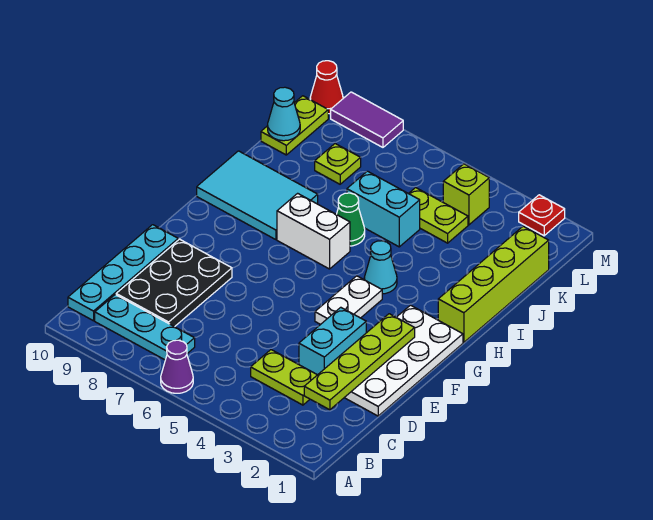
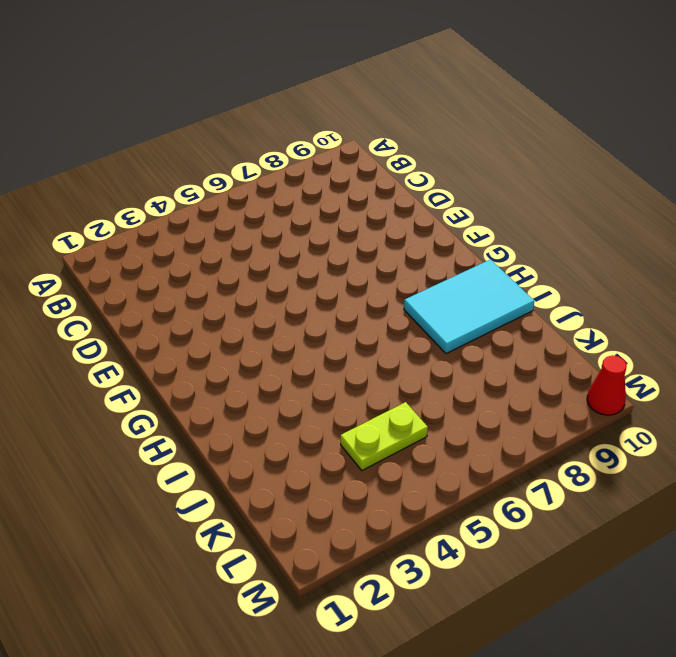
none -> purple 1x1 cone [161,340,193,393]
none -> cyan 1x3 plate [95,295,195,360]
none -> cyan 1x4 plate [68,225,178,321]

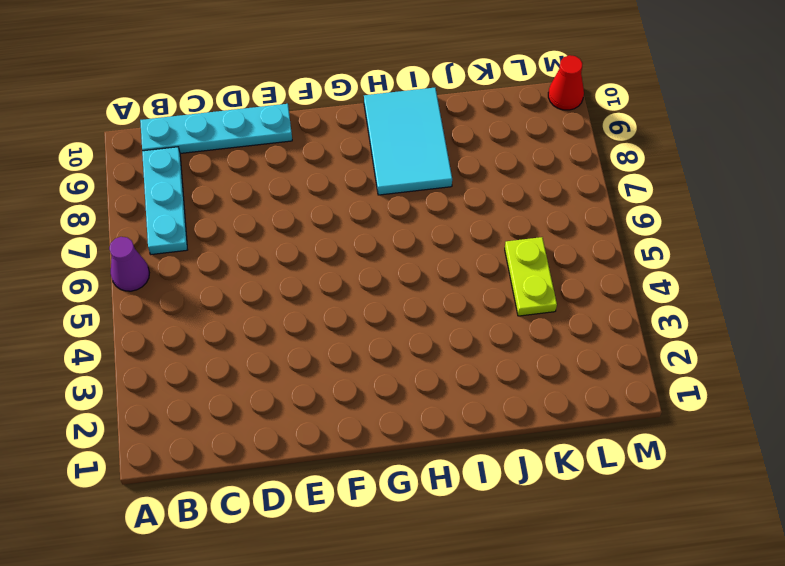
none -> lime 1x2 plate [251,350,317,405]
none -> black 2x3 plate [116,239,232,327]
none -> white 2x4 plate [344,305,463,416]

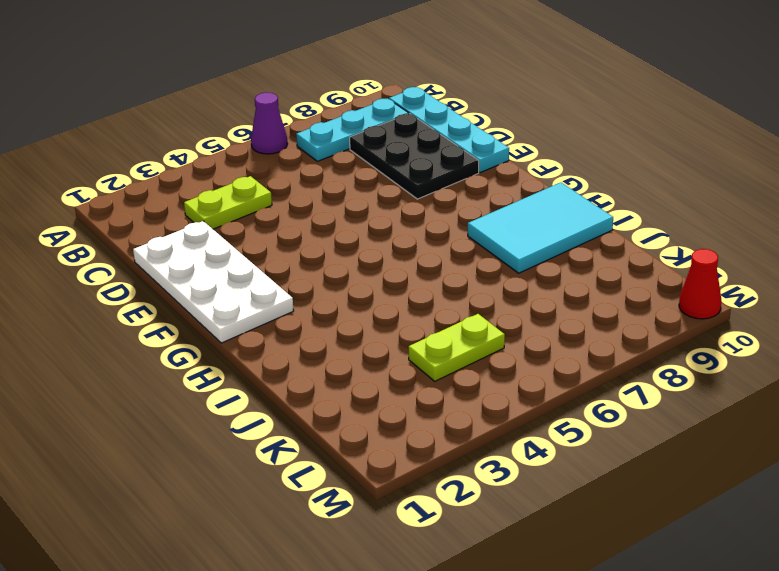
none -> cyan 1x2 brick [299,307,366,375]
none -> white 1x2 plate [315,276,382,324]
none -> lime 1x4 brick [438,226,549,342]

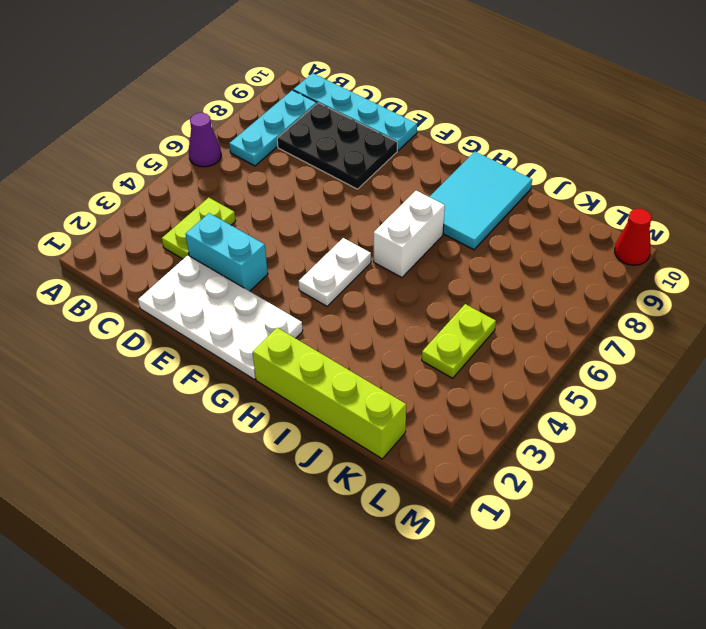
white 1x2 plate [299,238,371,306] -> white 1x2 plate turned to [315,276,382,324]
none -> cyan 1x1 cone [364,241,397,294]
none -> green 1x1 cone [337,193,365,246]
none -> cyan 1x2 brick [347,171,420,247]

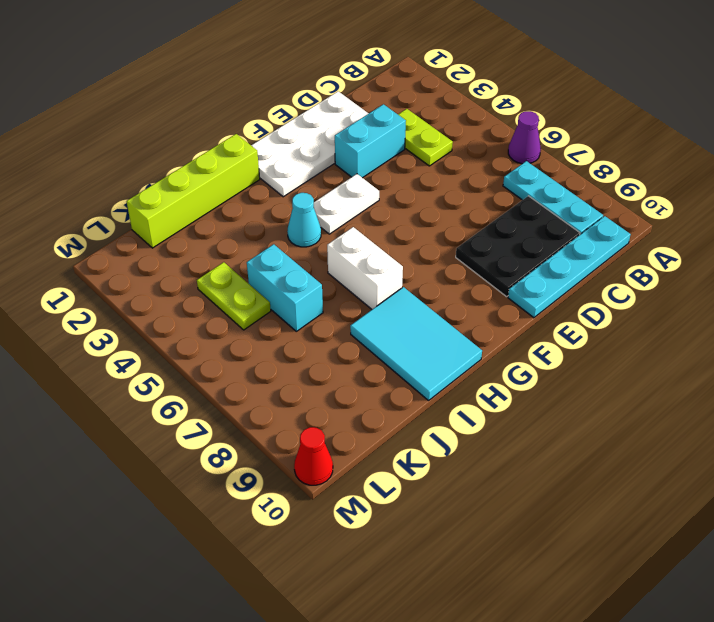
none -> green 1x1 cone [337,193,365,246]
none -> lime 1x1 plate [315,144,361,184]
none -> lime 1x2 plate [261,96,328,155]

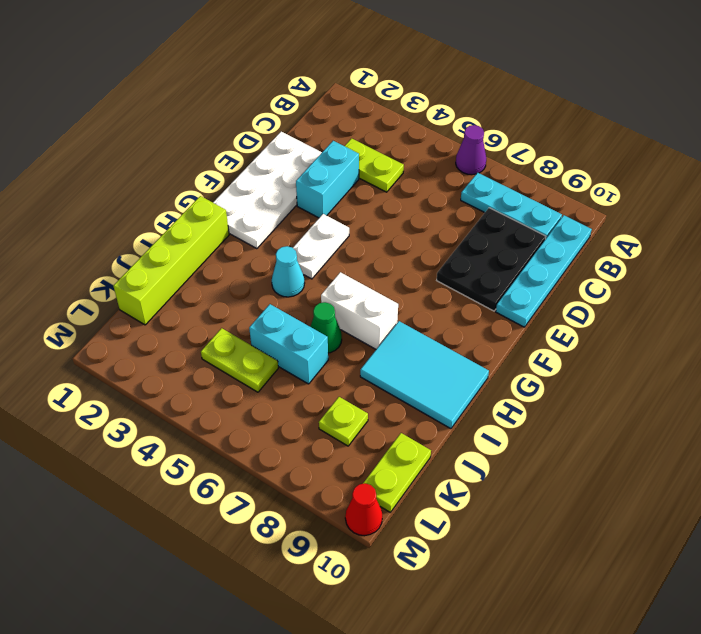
none -> lime 1x1 brick [443,164,489,225]
none -> red 1x1 plate [519,195,565,236]
none -> purple 1x2 tile [331,92,403,147]

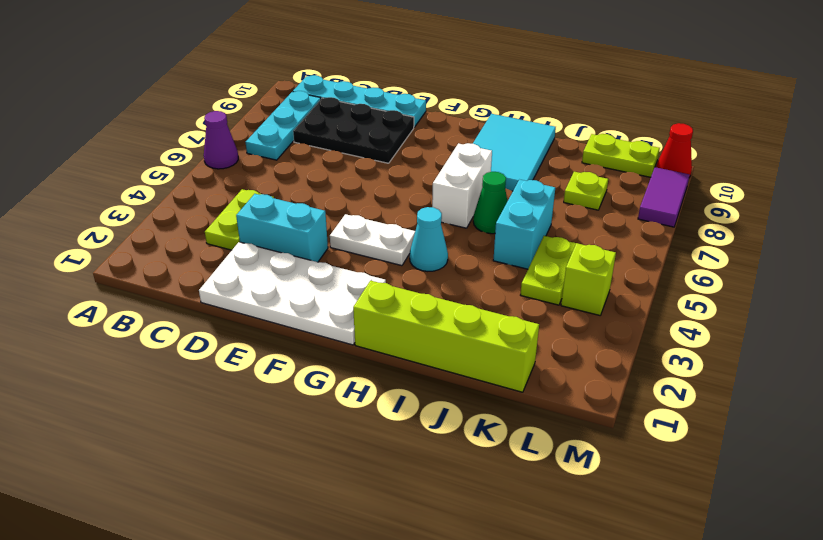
none -> red 1x1 plate [519,195,565,236]
none -> lime 1x4 plate [304,314,415,410]
none -> cyan 1x1 cone [268,87,300,141]

